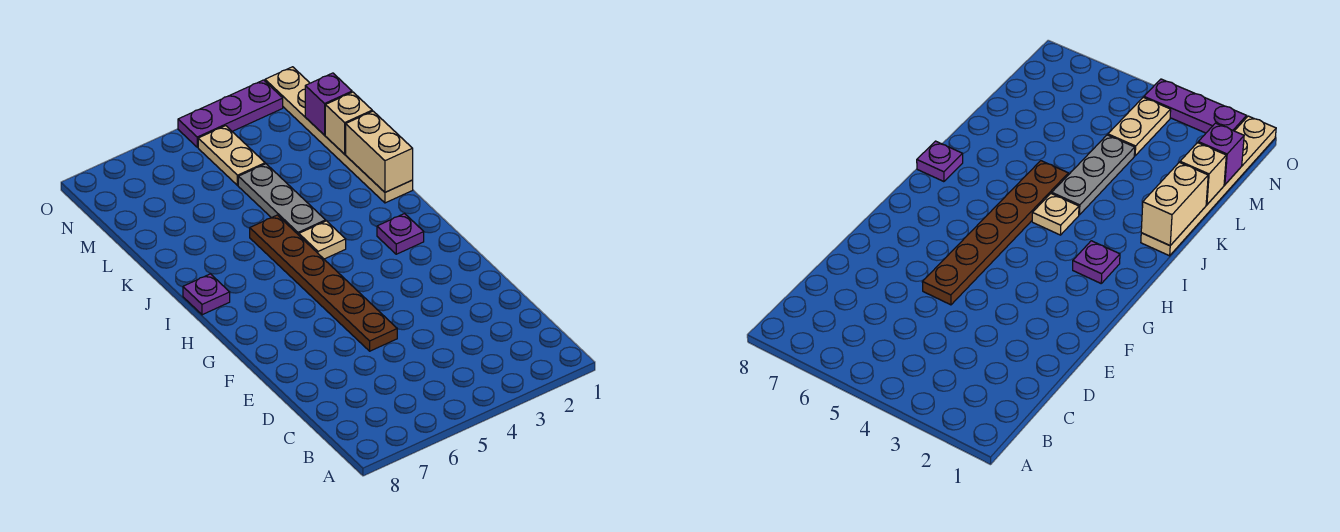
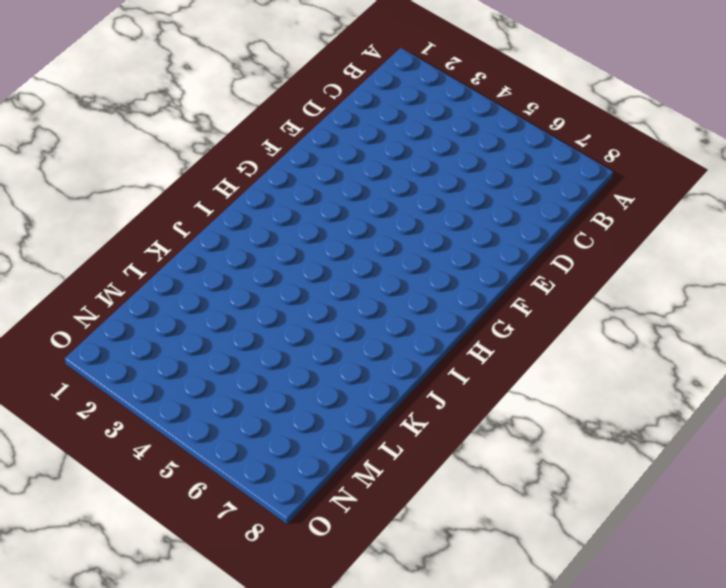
none -> brown 1x6 plate [250,215,397,351]
none -> purple 1x1 plate [377,214,424,254]

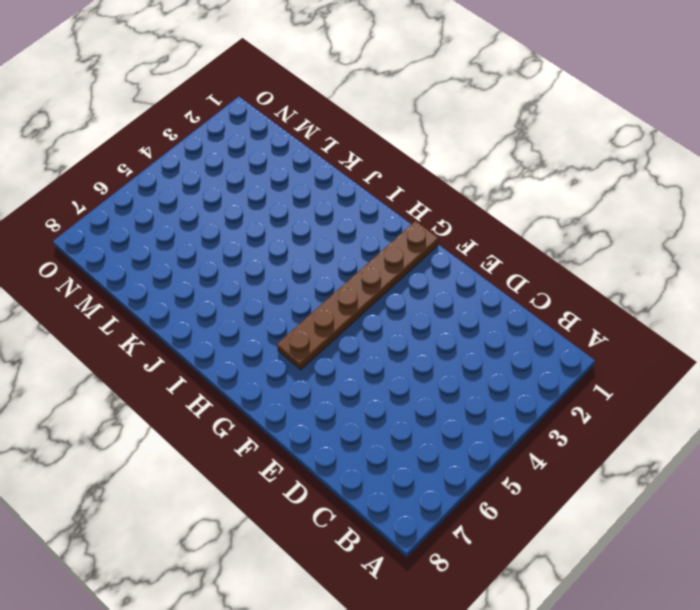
brown 1x6 plate [277,221,439,370] -> brown 1x6 plate turned to [250,215,397,351]
none -> purple 1x1 plate [377,214,424,254]
none -> tan 1x1 plate [299,221,346,259]

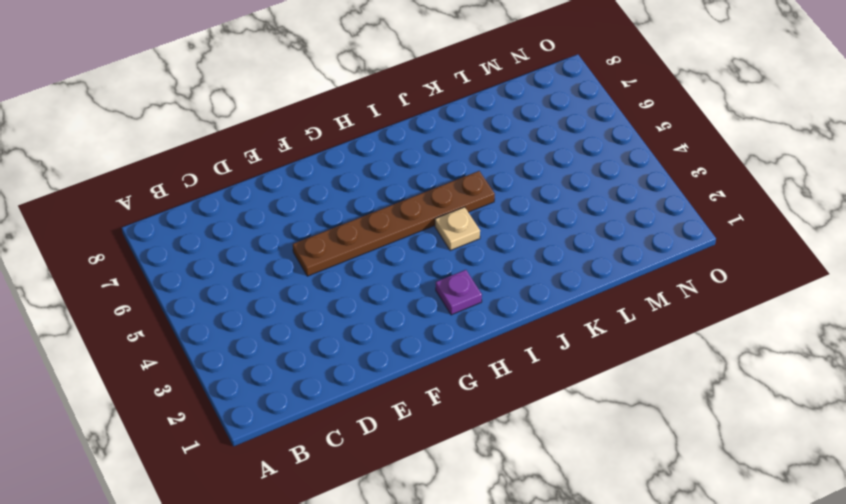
none -> purple 1x1 plate [183,274,230,315]
none -> tan 1x6 plate [265,67,413,203]

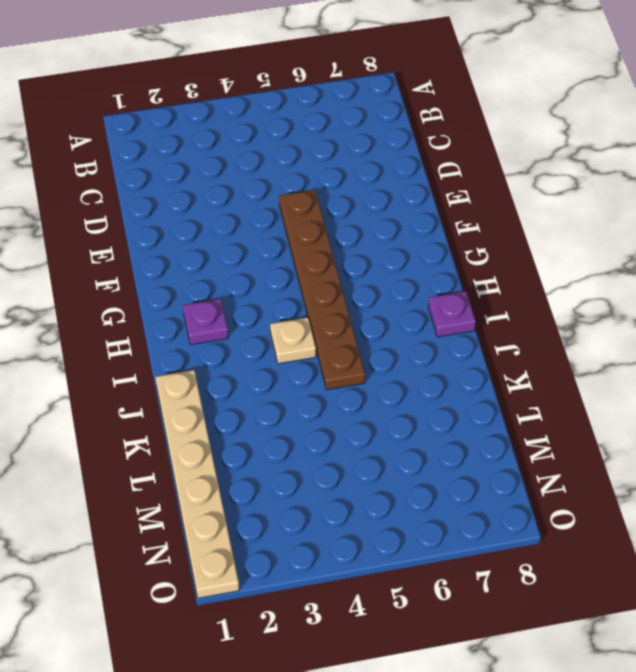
none -> grey 1x3 plate [238,164,326,235]
none -> tan 1x2 plate [198,126,265,185]

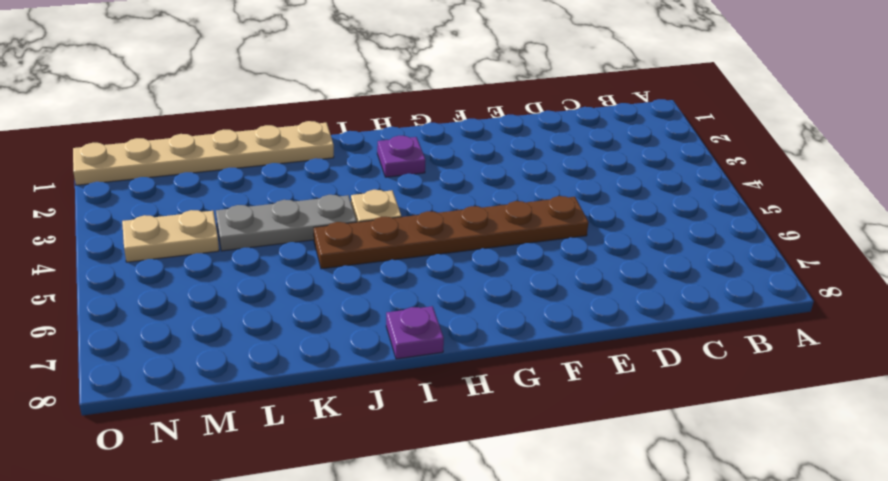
none -> purple 1x3 plate [178,80,283,147]
none -> tan 1x2 brick [346,111,413,192]

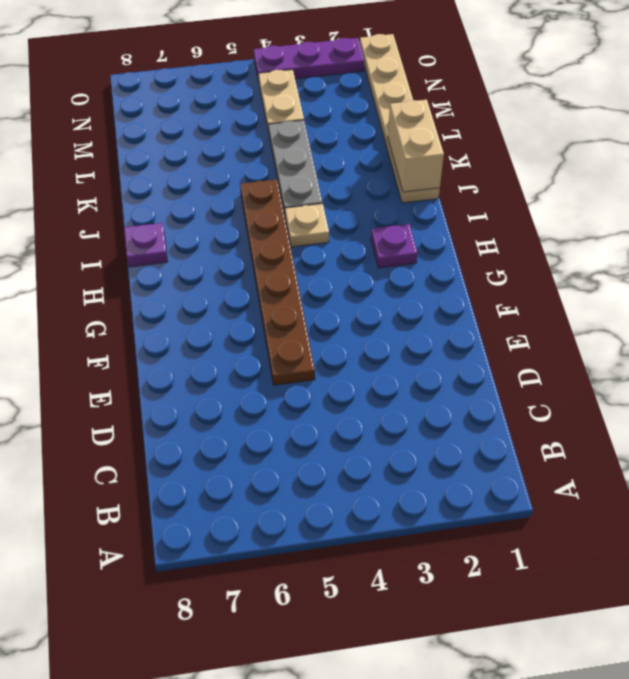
none -> tan 1x1 brick [325,92,372,154]
none -> purple 1x1 brick [305,73,352,135]

